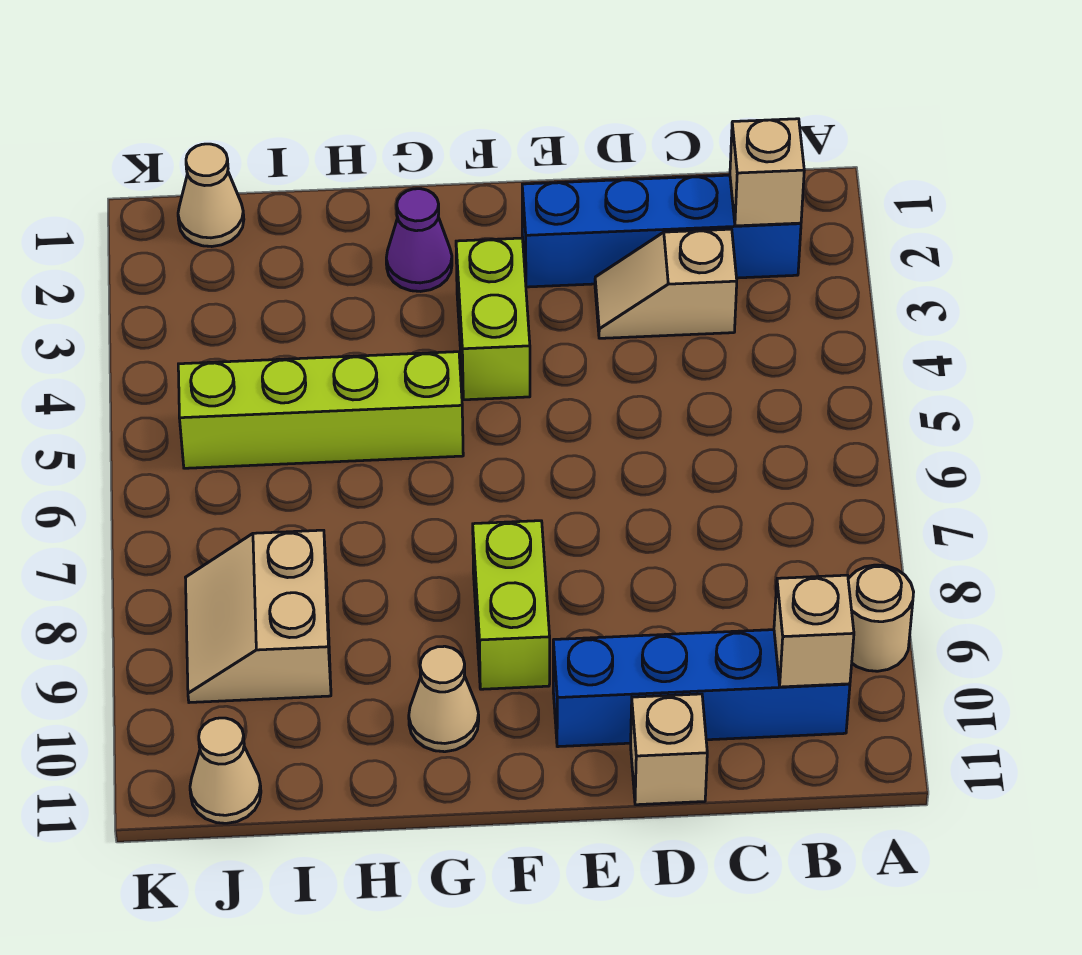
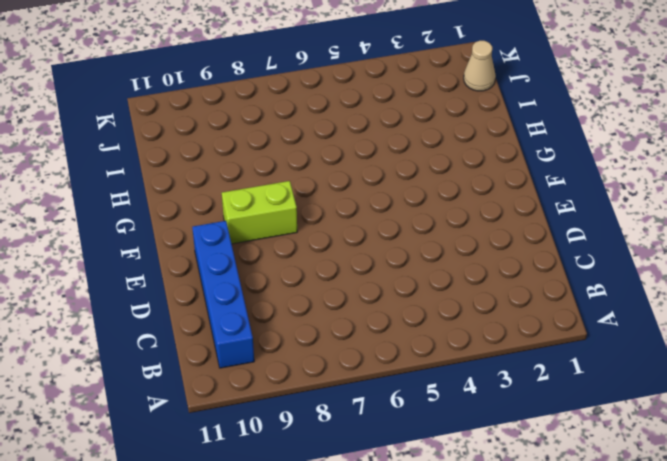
none -> tan 1x1 round brick [848,565,914,671]
none -> blue 1x4 brick [522,175,801,287]
none -> tan 1x2 slope [595,229,737,338]

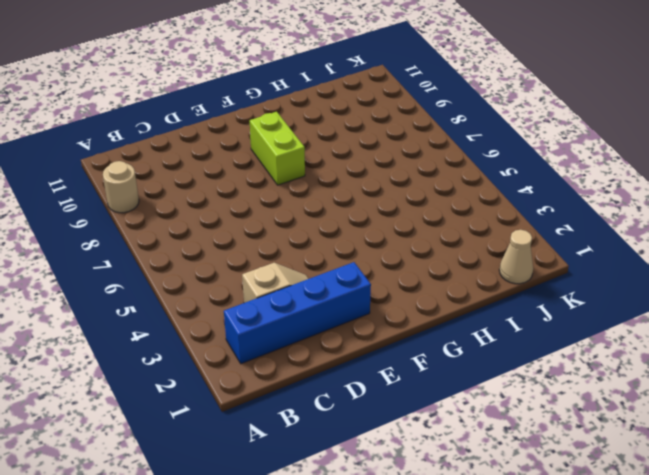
none -> blue 1x4 brick [553,630,850,747]
none -> tan 1x1 brick [631,694,707,805]
none -> lime 1x2 brick [456,238,530,400]

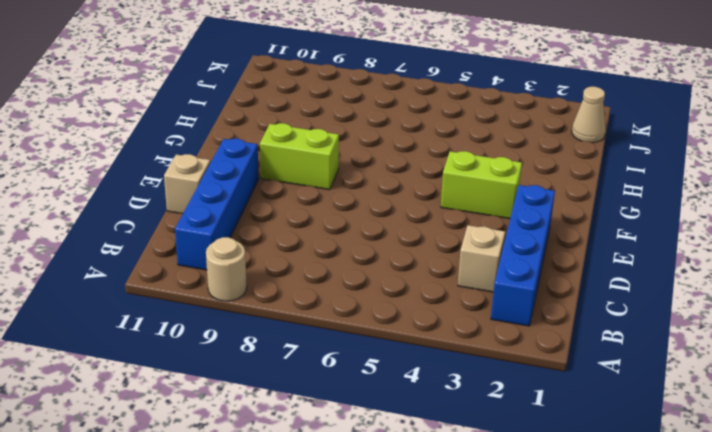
none -> purple 1x1 cone [386,189,452,291]
none -> lime 1x4 brick [178,352,463,468]
none -> tan 1x1 cone [409,646,479,752]

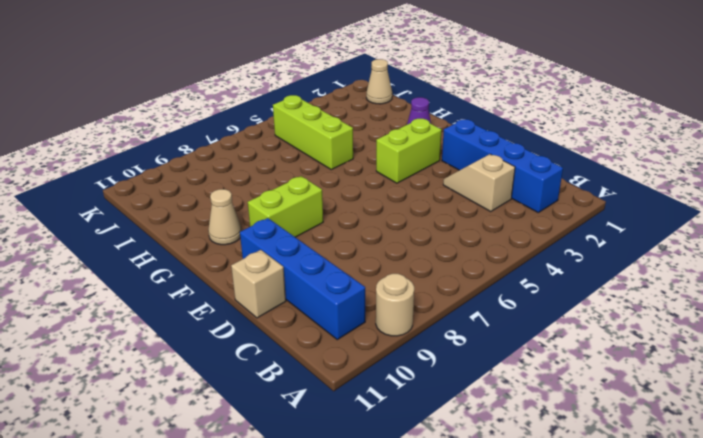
lime 1x3 brick [273,95,353,170] -> lime 1x4 brick [178,352,463,468]
none -> tan 2x2 slope [186,530,331,703]
none -> tan 1x1 cone [190,718,261,823]
none -> tan 1x1 brick [730,119,804,226]

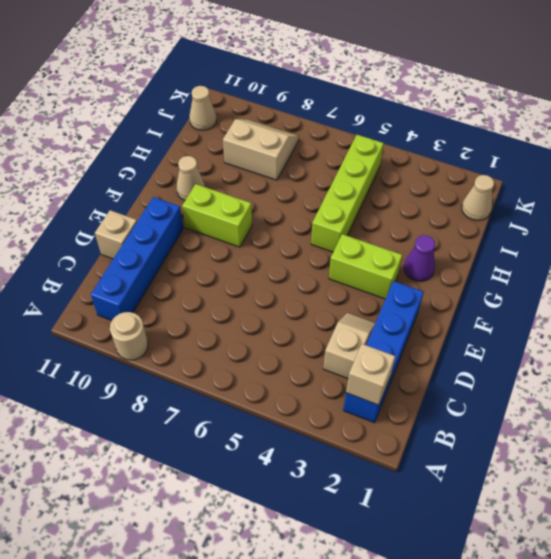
none -> tan 1x1 brick [774,575,854,687]

